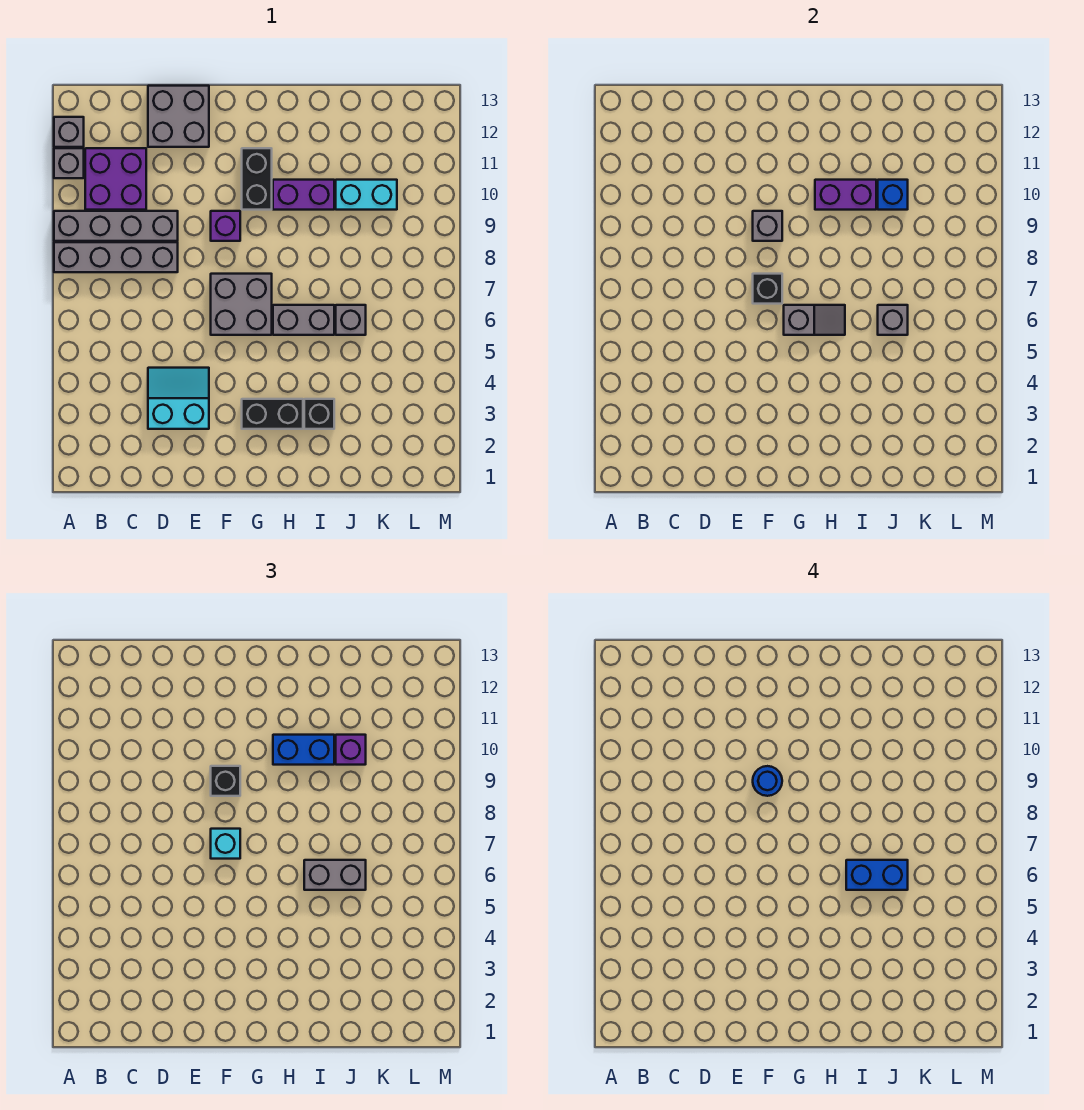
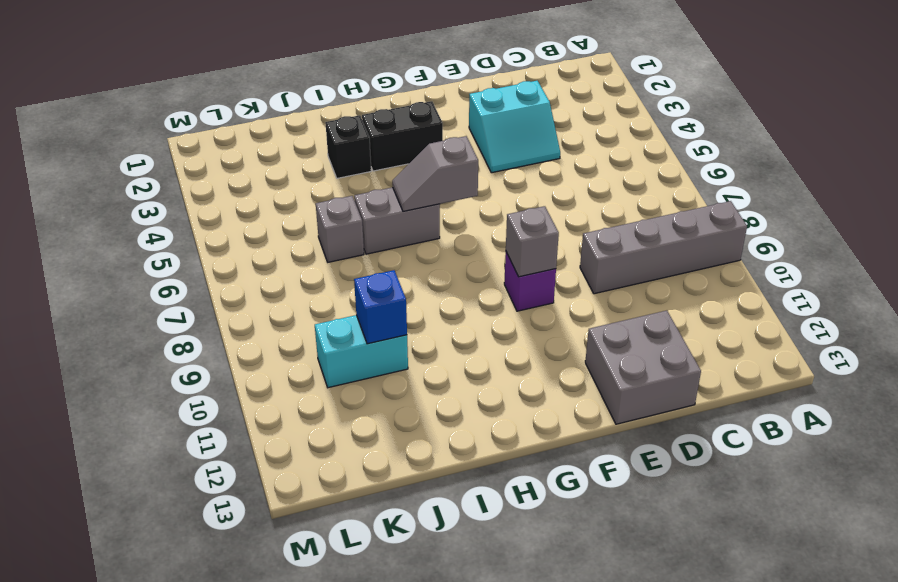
none -> grey 1x4 brick [54,242,178,272]
none -> grey 1x1 brick [54,148,84,178]
none -> grey 1x1 brick [54,117,84,147]

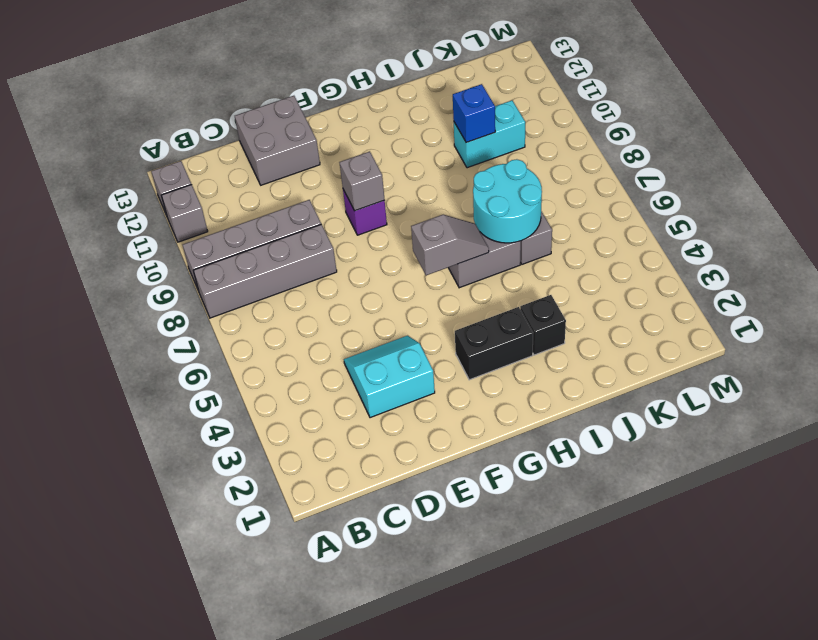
cyan 2x2 round brick [473,159,542,243] -> grey 1x1 brick [878,305,908,335]
none -> purple 2x2 brick [85,148,146,210]
none -> grey 2x2 brick [211,274,272,335]
none -> black 1x2 brick [242,148,272,210]

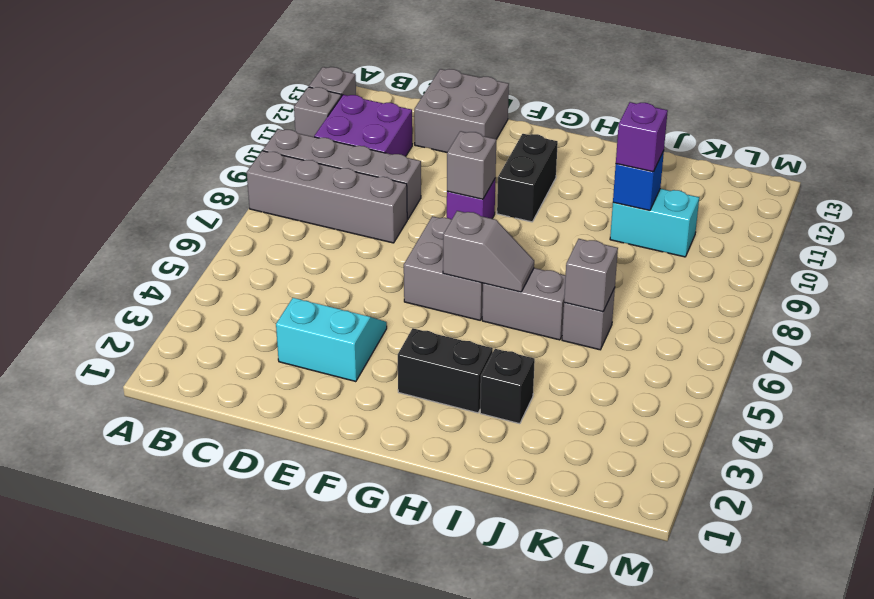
none -> purple 1x2 brick [273,180,334,210]
none -> black 1x1 brick [753,274,782,304]
none -> purple 1x2 brick [815,180,876,210]

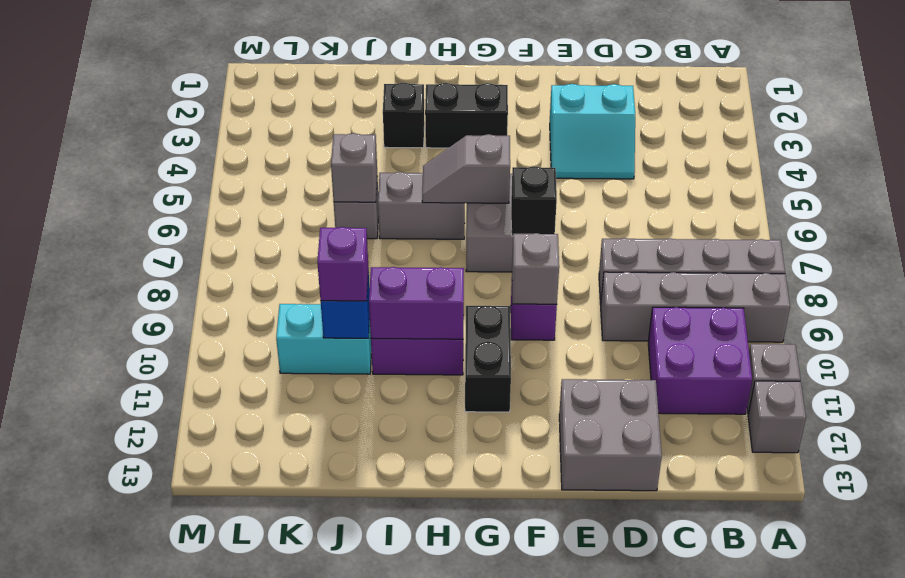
none -> cyan 1x1 brick [211,829,240,859]
none -> black 1x1 brick [211,766,240,796]
none -> blue 1x2 brick [273,735,334,765]

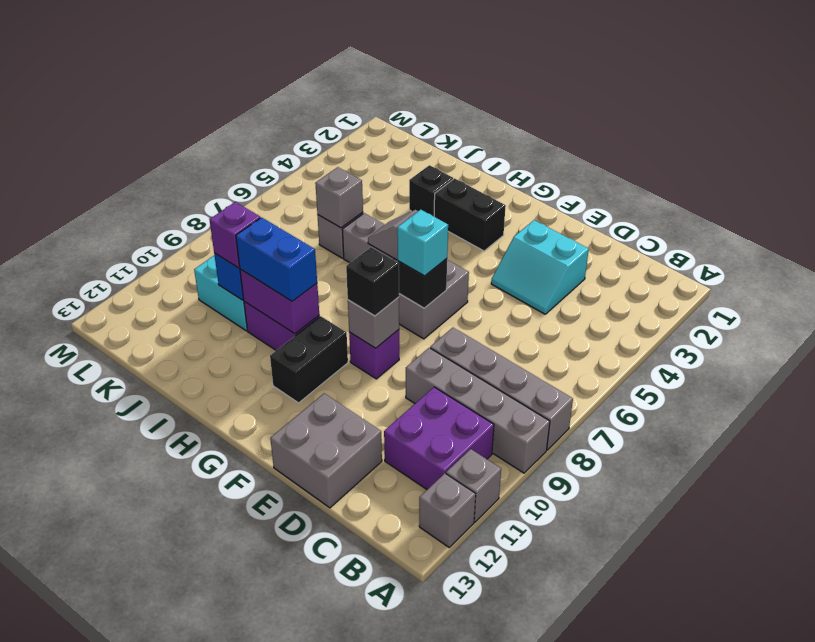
none -> grey 1x2 brick [304,860,366,890]
none -> blue 1x1 round brick [753,766,782,796]
none -> blue 1x2 brick [846,860,908,890]

